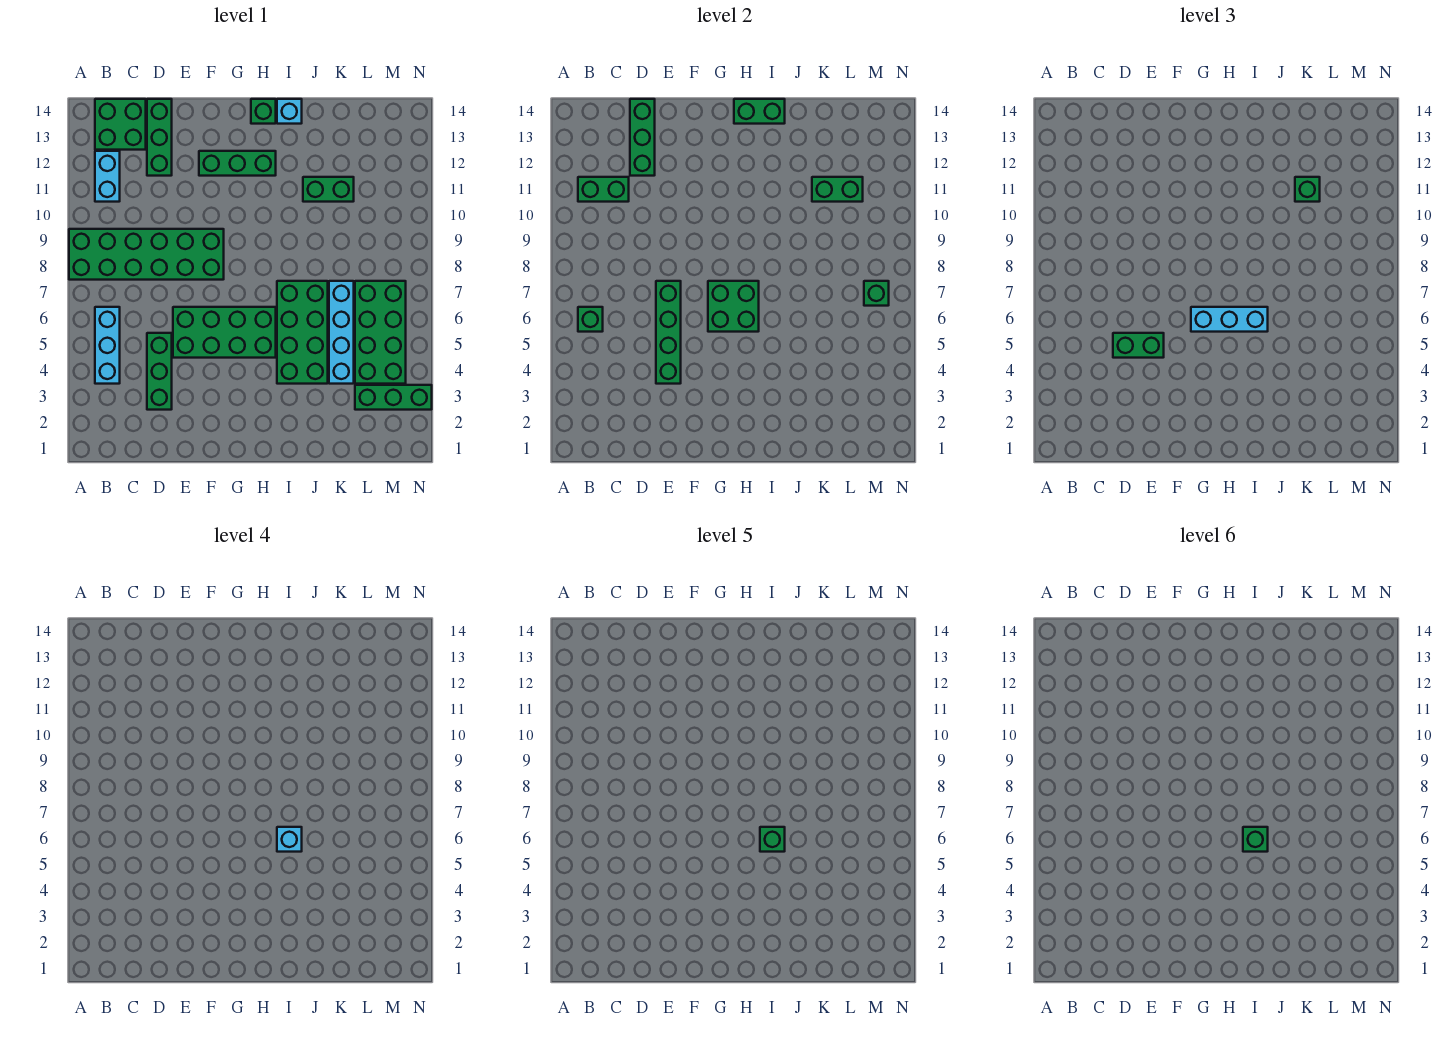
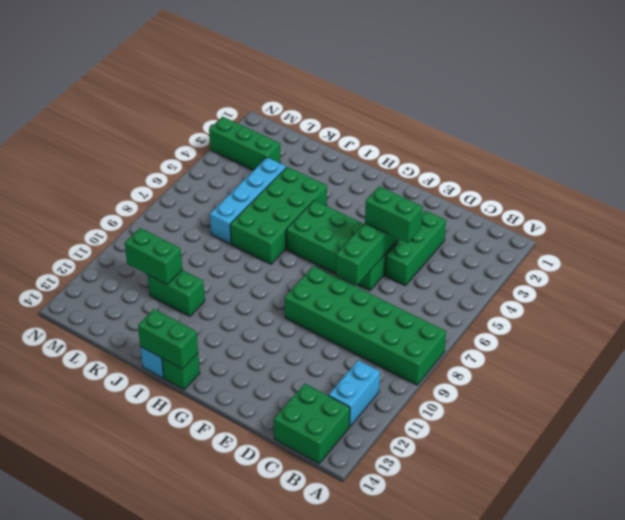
none -> cyan 1x3 brick [95,307,120,384]
none -> green 1x3 brick [147,99,172,176]
none -> green 1x3 brick [199,151,276,176]

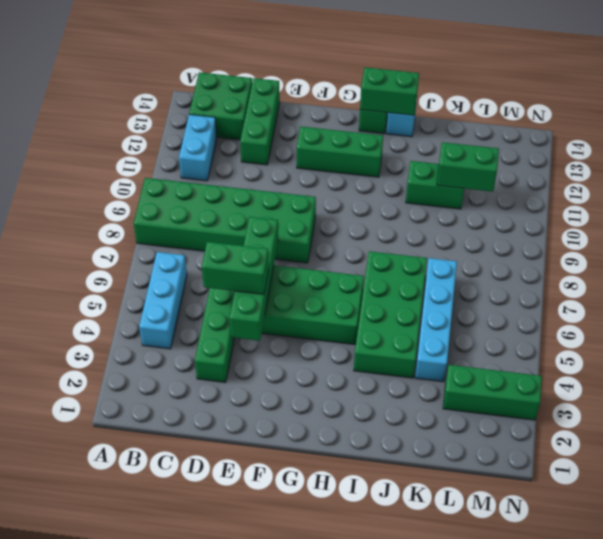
none -> green 2x4 brick [355,281,406,384]
none -> green 1x1 brick [578,307,603,332]
none -> green 1x2 brick [578,177,629,202]

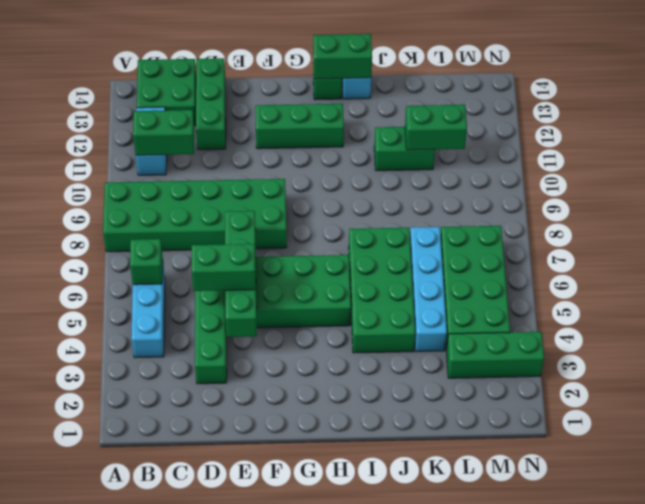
none -> green 1x3 brick [630,99,655,176]
none -> green 2x2 brick [708,281,759,332]
none -> green 1x1 brick [864,281,889,306]

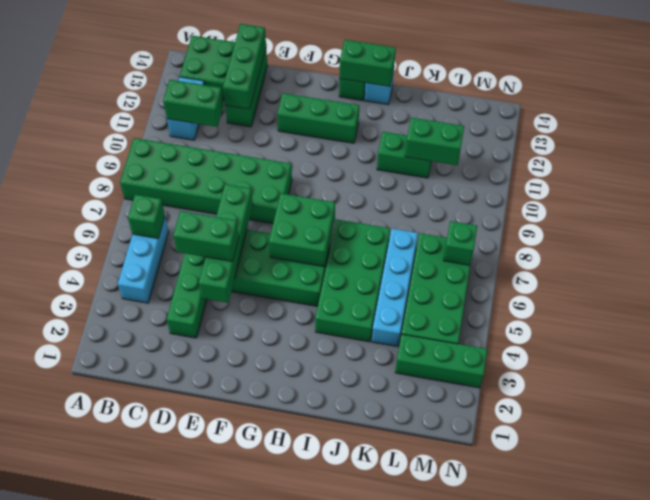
none -> cyan 1x3 brick [1191,307,1268,332]
none -> green 1x1 brick [1295,177,1320,202]
none -> cyan 1x1 brick [277,827,302,852]

